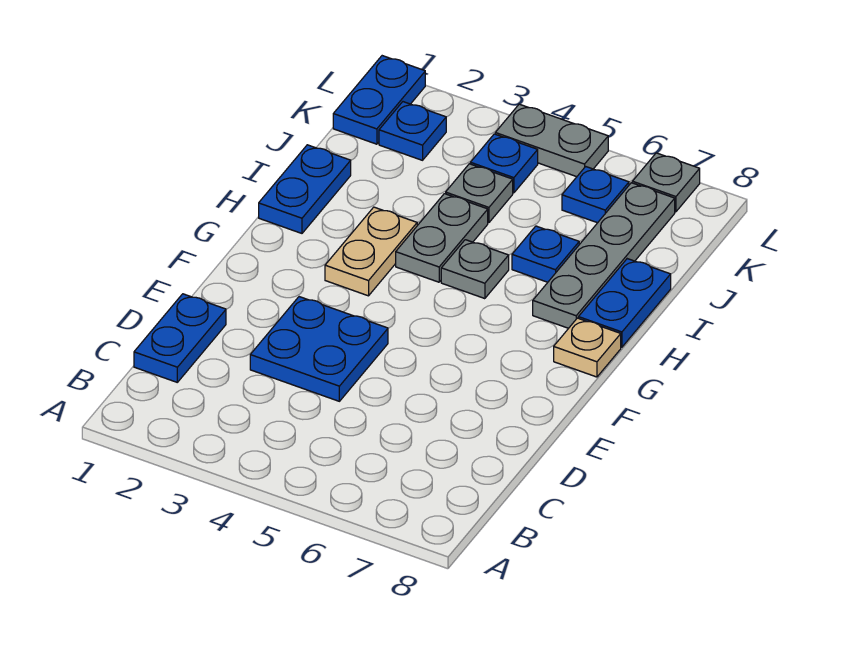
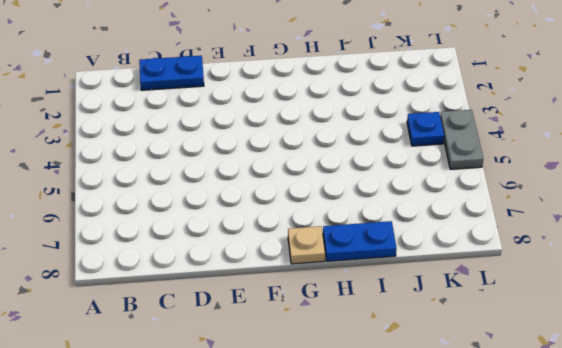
none -> blue 2x2 plate [250,297,388,401]
none -> tan 1x2 plate [325,207,417,296]
none -> blue 1x2 plate [259,145,351,233]

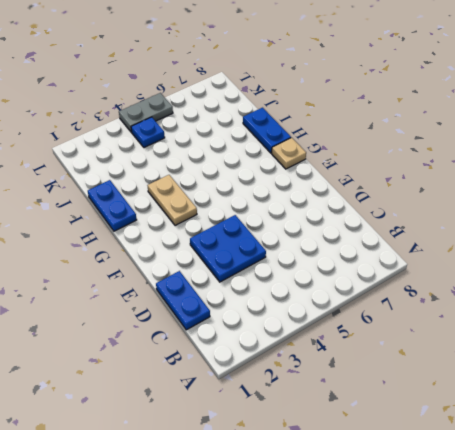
none -> grey 1x2 plate [396,194,488,282]
none -> grey 1x1 plate [441,240,509,299]
none -> grey 1x4 plate [533,183,675,328]

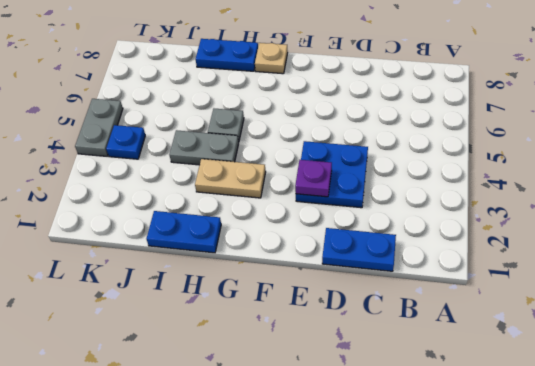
purple 1x1 plate [295,160,332,197] -> none
none -> grey 1x4 plate [533,183,675,328]
none -> blue 1x1 plate [512,226,579,282]
none -> grey 1x1 plate [446,164,513,223]

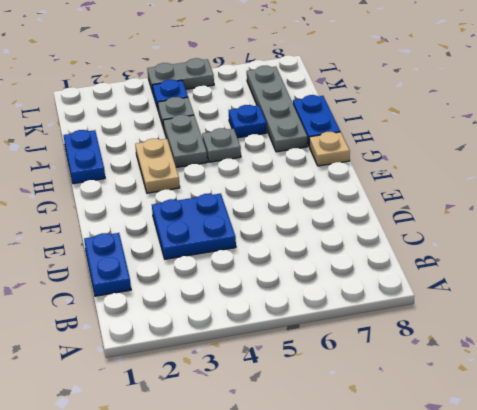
none -> blue 1x2 plate [333,56,425,144]
none -> blue 1x1 plate [379,102,446,160]
none -> blue 1x1 plate [562,167,629,223]

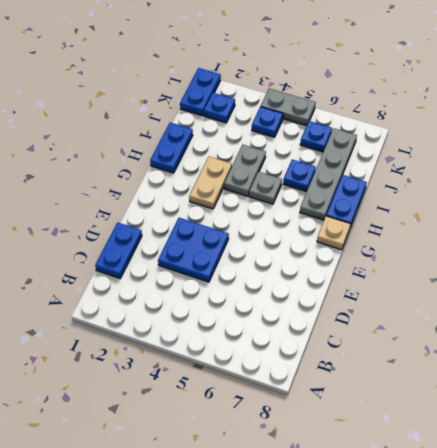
none -> grey 1x1 plate [446,164,513,223]
none -> grey 1x1 plate [632,153,700,212]

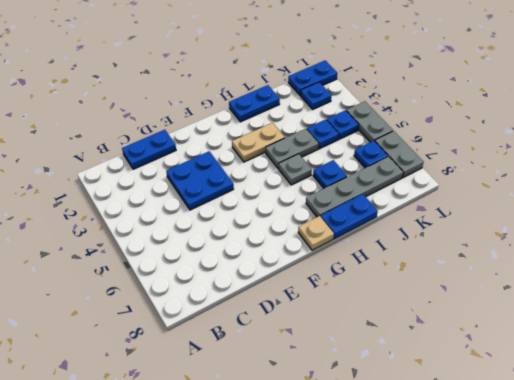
blue 1x1 plate [307,119,339,149] -> grey 1x1 plate [446,164,513,223]
grey 1x2 plate [375,131,424,177] -> grey 1x1 plate [632,153,700,212]

